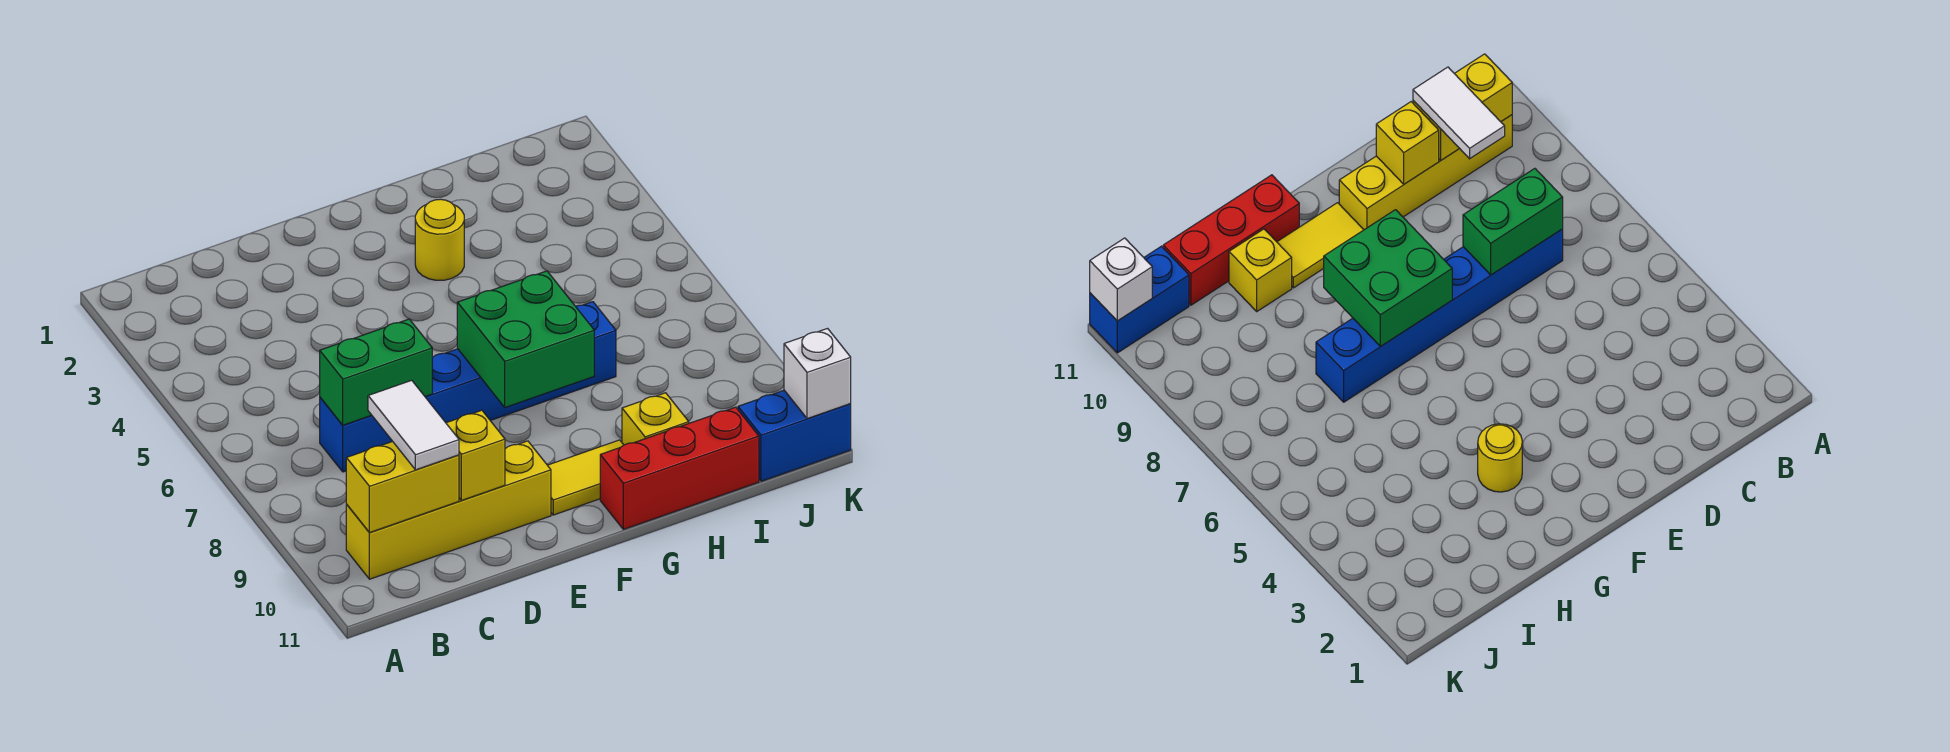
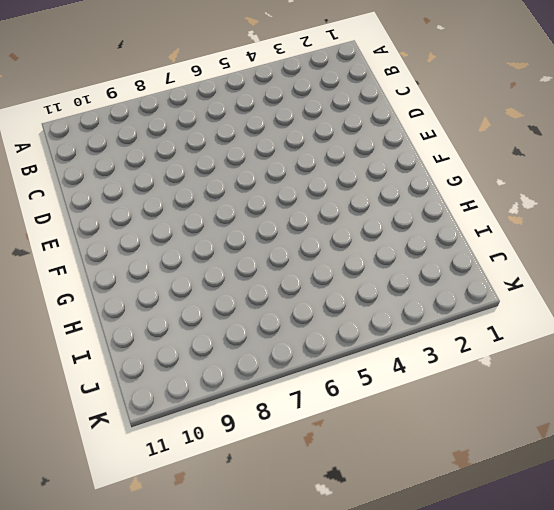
none -> yellow 1x4 brick [346,441,551,579]
none -> blue 1x6 brick [320,302,616,472]
none -> yellow 1x2 tile [548,440,623,515]

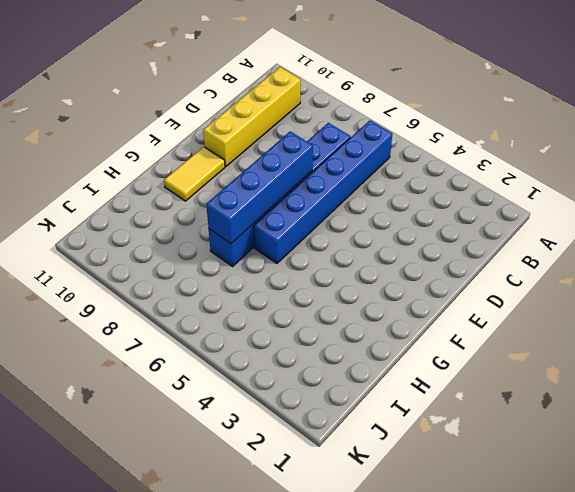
blue 1x6 brick [254,120,392,263] -> none
blue 1x4 brick [206,131,313,243] -> green 2x2 brick [457,271,594,407]
none -> yellow 1x1 round brick [415,199,464,280]
none -> red 1x3 brick [600,407,759,529]
none -> yellow 1x1 brick [622,393,689,445]

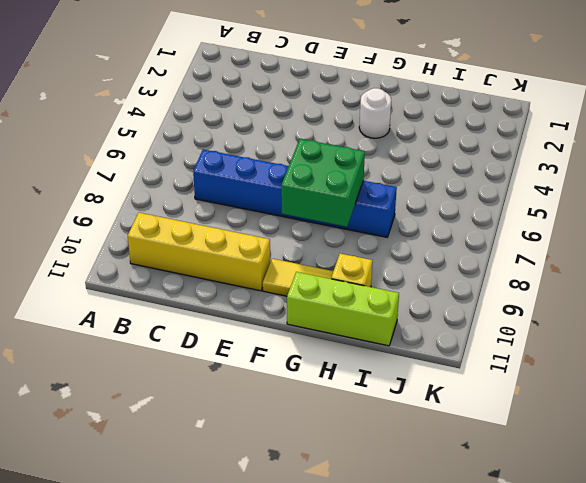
white 1x1 round brick [359,88,391,138] -> yellow 1x1 round brick [415,199,464,280]
lime 1x3 brick [287,272,399,346] -> red 1x3 brick [600,407,759,529]
none -> blue 1x2 brick [738,390,851,481]
none -> yellow 1x2 brick [346,441,459,533]
none -> green 1x2 brick [320,319,432,425]

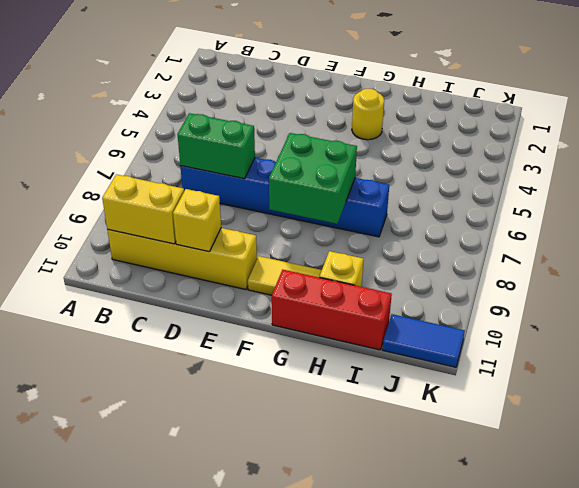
blue 1x2 tile [382,314,465,367] -> blue 1x2 brick [738,390,851,481]
none -> white 1x1 brick [784,329,851,419]
none -> white 1x2 tile [368,380,459,470]

